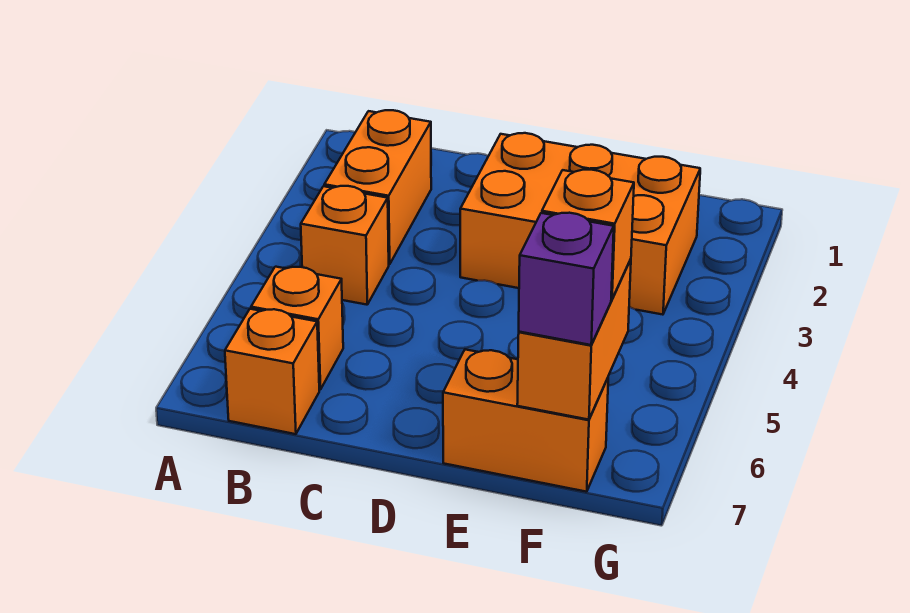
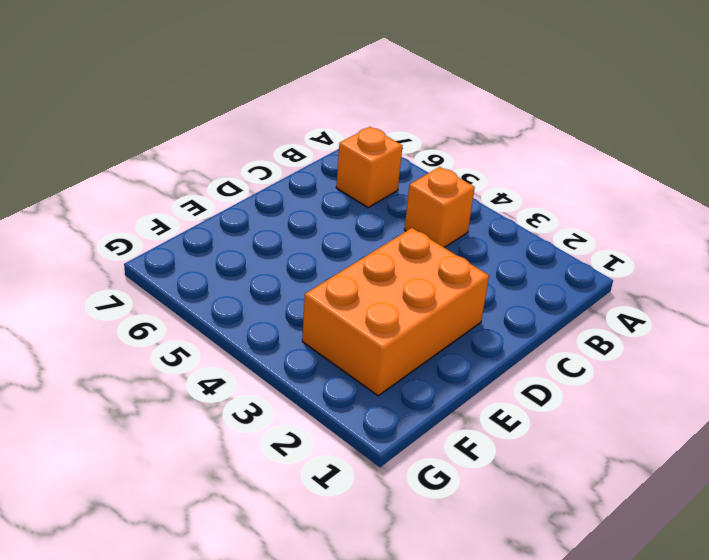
none -> orange 1x2 brick [324,110,431,264]
none -> orange 1x1 brick [225,309,319,434]

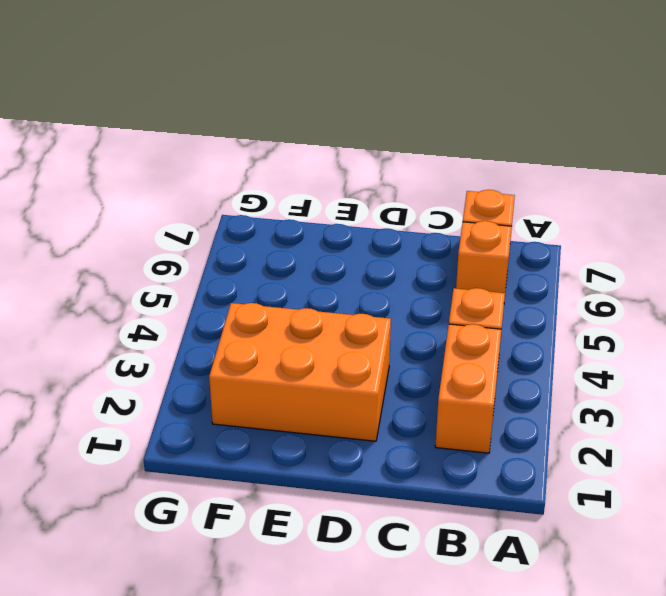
none -> orange 1x2 brick [443,349,608,492]
none -> orange 1x2 brick [517,259,631,420]

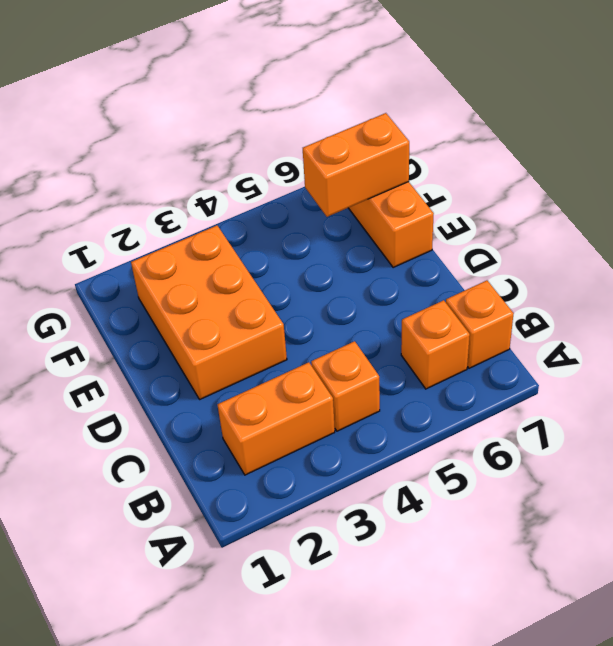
none -> orange 1x1 brick [542,170,634,299]
none -> purple 1x1 brick [519,213,614,345]

